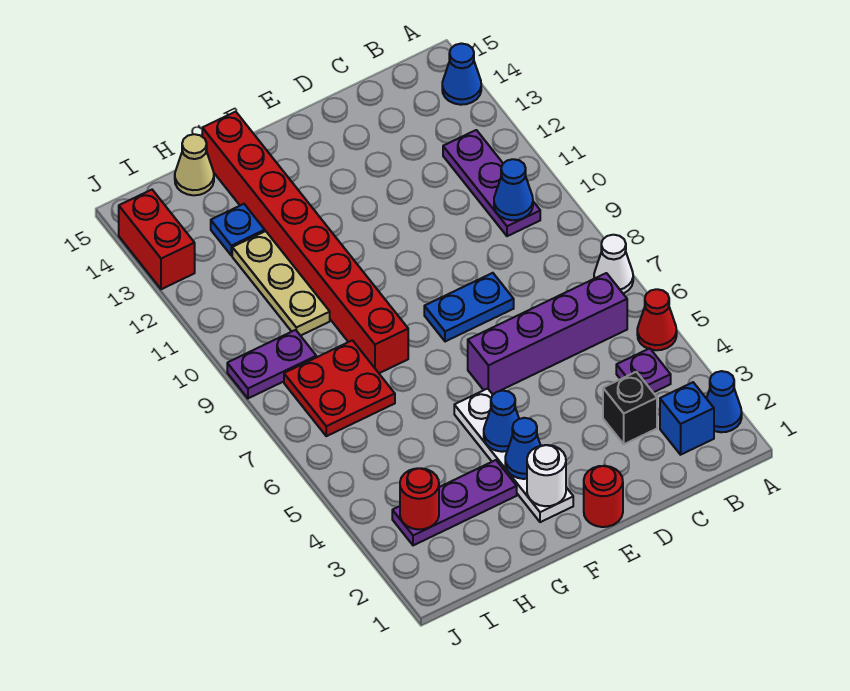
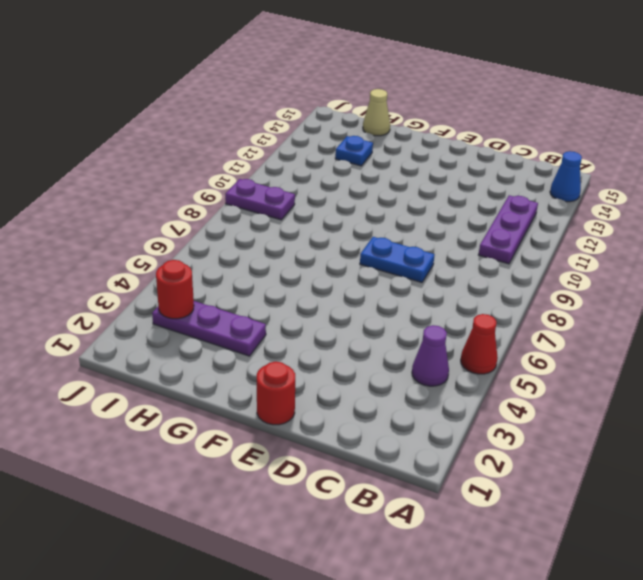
purple 1x1 cone [412,325,449,386] -> purple 1x1 plate [616,348,671,392]
none -> blue 1x1 cone [706,371,742,432]
none -> white 1x1 cone [594,235,633,294]
none -> blue 1x1 brick [660,382,714,455]

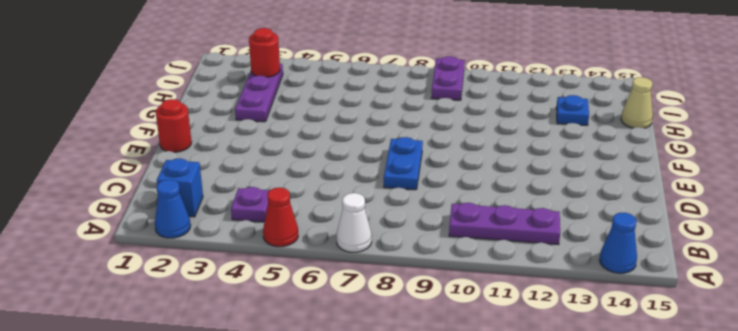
none -> purple 1x4 brick [468,273,627,394]
none -> black 1x1 brick [603,372,657,444]
none -> white 1x4 plate [454,389,573,522]

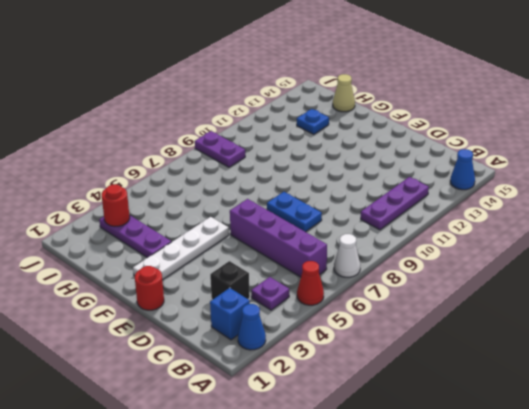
none -> red 1x8 brick [202,112,408,373]
none -> red 2x2 plate [284,340,395,436]
none -> tan 1x3 plate [232,231,330,336]

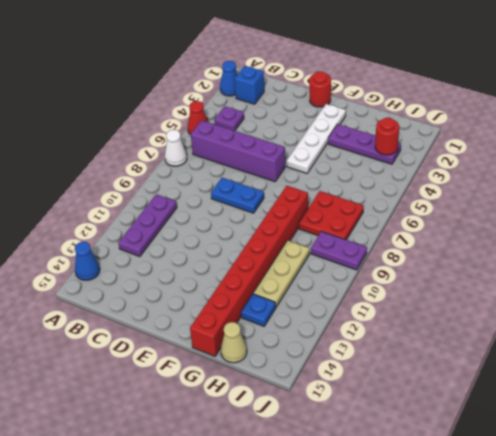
none -> black 1x1 brick [603,372,657,444]
none -> red 1x2 brick [119,190,195,289]
none -> blue 1x1 cone [494,159,533,220]

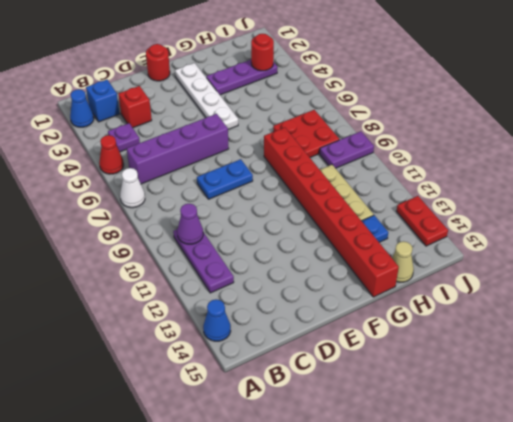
purple 1x1 cone [177,204,203,244] -> blue 1x1 cone [494,159,533,220]
red 1x1 brick [118,86,152,128] -> black 1x1 brick [603,372,657,444]
red 1x2 plate [396,196,448,246] -> red 1x2 brick [119,190,195,289]
none -> white 1x1 round brick [527,445,566,506]
none -> blue 1x1 cone [505,418,541,479]
none -> blue 1x1 cone [484,391,519,452]

